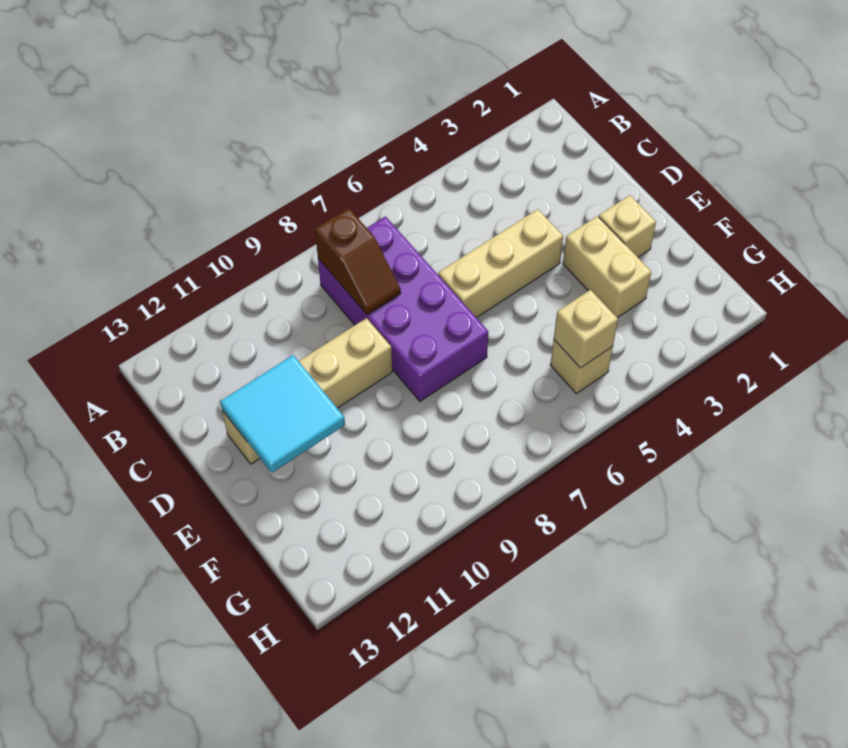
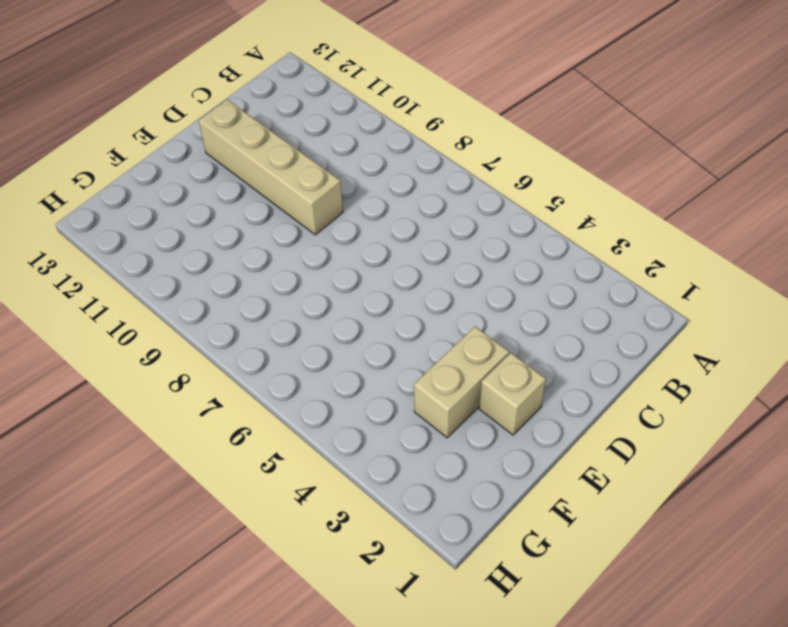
none -> purple 2x4 brick [318,216,488,401]
none -> tan 1x3 brick [438,209,563,318]

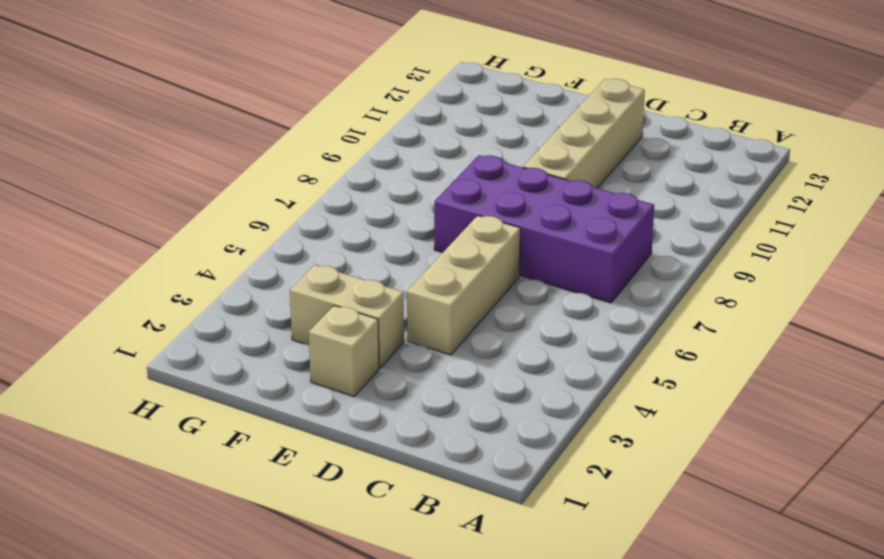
none -> tan 1x1 brick [550,340,613,394]
none -> brown 1x2 slope [315,208,401,315]

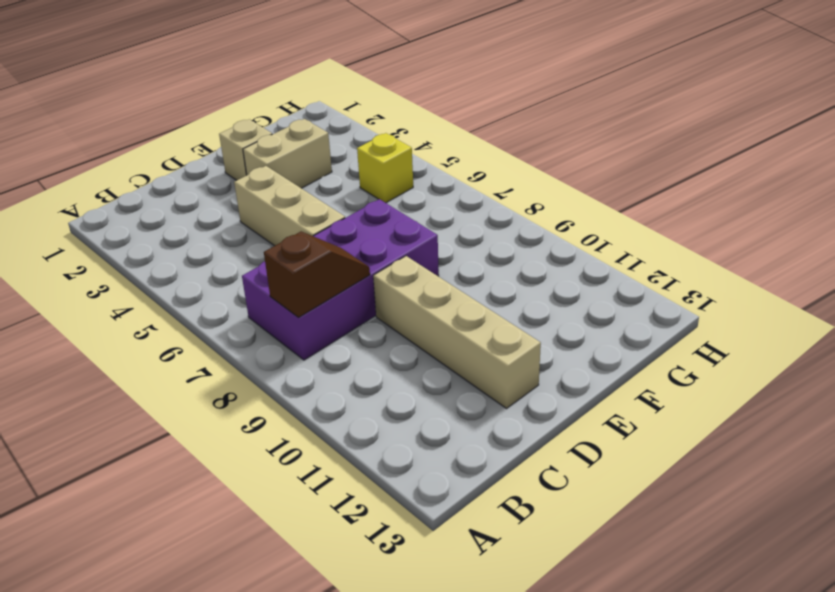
yellow 1x1 brick [357,133,413,203] -> tan 1x1 brick [550,340,613,394]
none -> cyan 2x2 tile [220,355,345,473]
none -> tan 1x1 brick [554,290,618,368]

